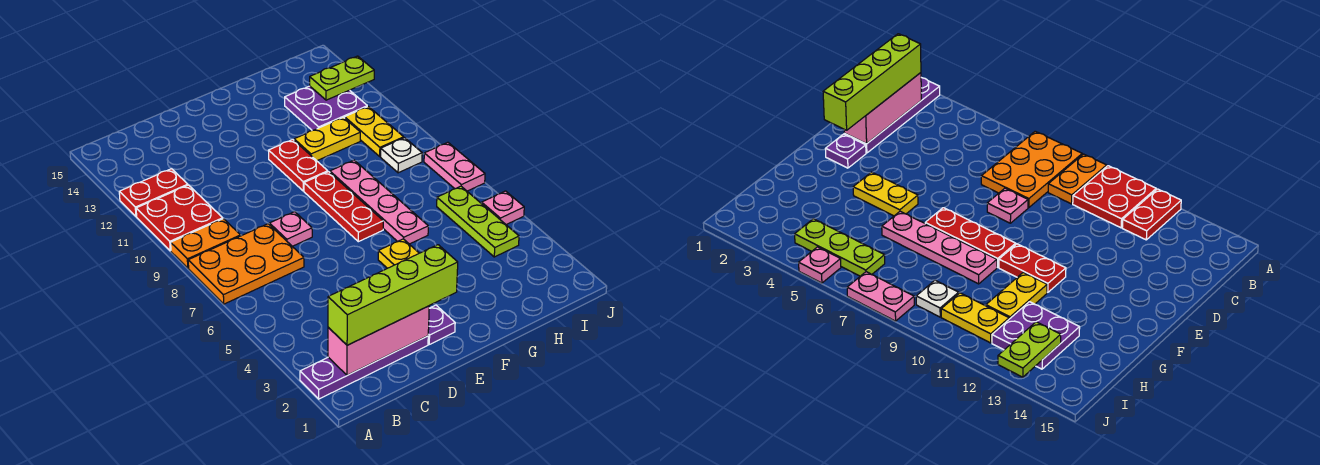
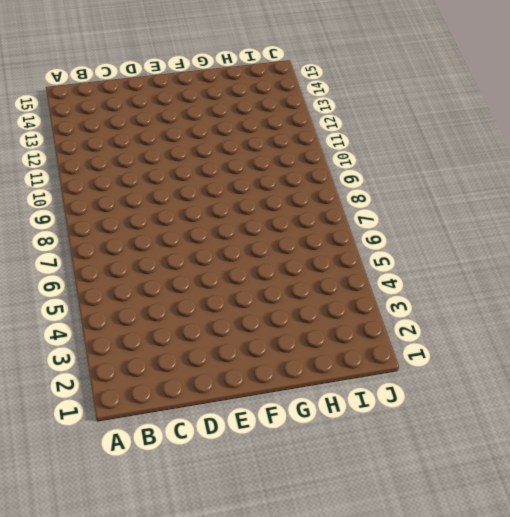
none -> purple 1x4 plate [300,336,428,399]
none -> orange 2x3 plate [188,224,304,304]
none -> orange 1x2 plate [171,219,241,268]

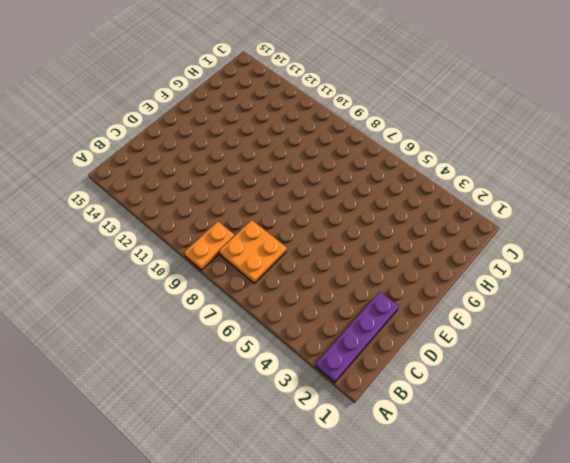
orange 2x2 plate [219,220,287,283] -> orange 2x3 plate [188,224,304,304]
none -> red 2x2 plate [136,185,223,251]
none -> red 1x2 plate [119,169,188,216]
none -> pink 1x1 plate [269,212,312,246]

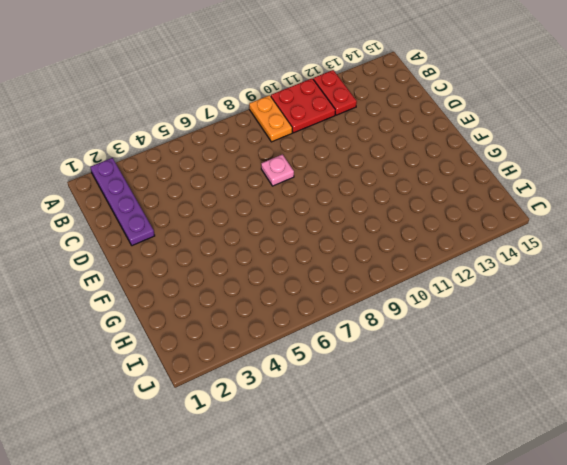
none -> orange 2x3 plate [188,224,304,304]
none -> purple 1x1 plate [428,305,455,344]
none -> yellow 1x2 plate [378,239,419,268]

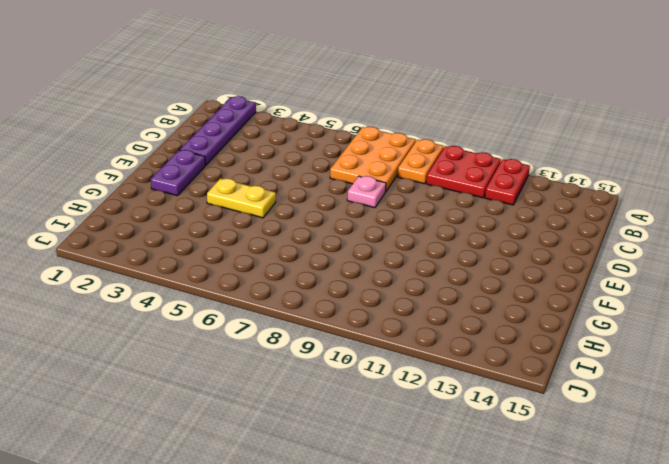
purple 1x2 plate [151,150,205,196] -> purple 1x1 plate [428,305,455,344]
none -> red 1x3 plate [304,172,383,242]
none -> red 1x2 plate [269,140,328,191]
none -> pink 1x4 plate [330,160,428,244]

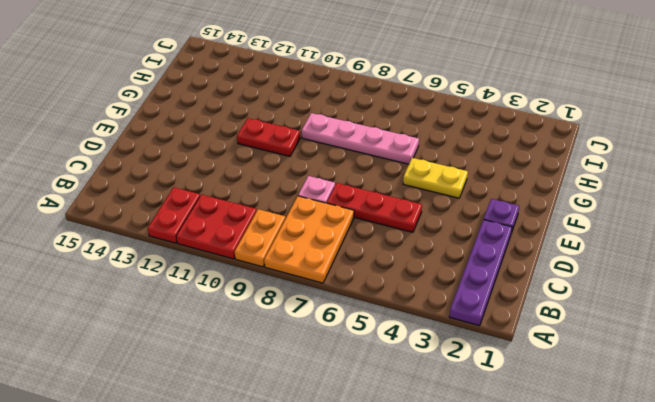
red 1x3 plate [327,183,422,232] -> red 1x3 plate moved to [304,172,383,242]
none -> yellow 1x2 plate [294,117,360,161]
none -> purple 2x2 plate [285,86,367,130]
none -> lime 1x3 plate [437,186,519,257]

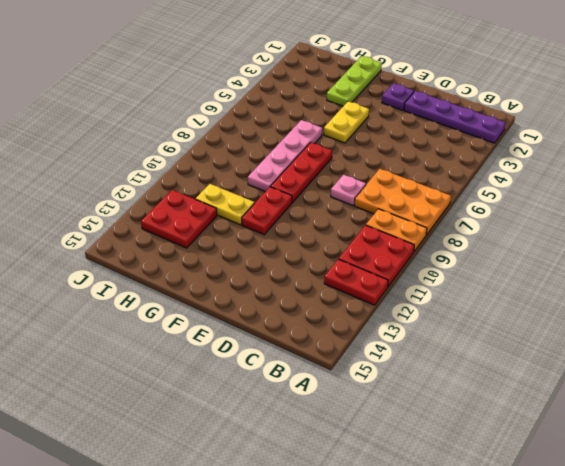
lime 1x3 plate [327,56,382,106] -> lime 1x3 plate moved to [437,186,519,257]
red 2x2 plate [141,190,217,248] -> purple 2x2 plate [285,86,367,130]
none -> white 1x1 plate [381,138,422,173]
none -> yellow 1x2 plate [345,107,404,156]
none -> pink 1x1 plate [482,191,524,225]

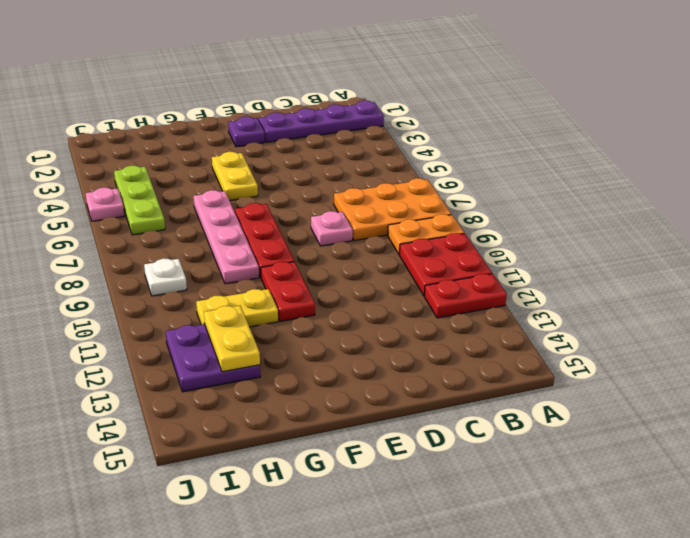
yellow 1x2 plate [204,306,260,372] -> yellow 1x2 plate moved to [345,107,404,156]
none -> pink 1x2 plate [424,142,485,191]
none -> pink 1x3 brick [328,306,429,375]
none -> lime 1x2 plate [310,56,374,100]

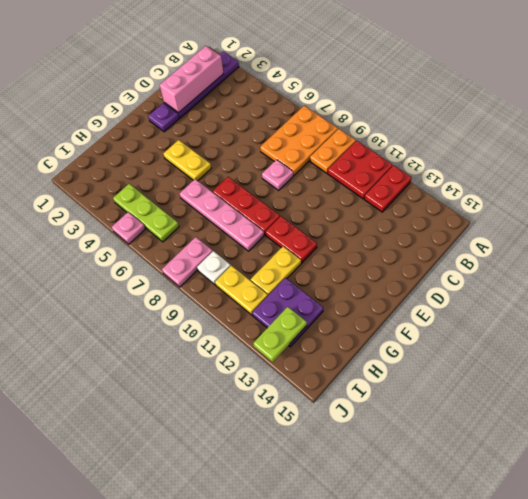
pink 1x2 plate [162,237,213,287] -> pink 1x2 plate turned to [424,142,485,191]
none -> lime 1x4 brick [328,245,458,345]

